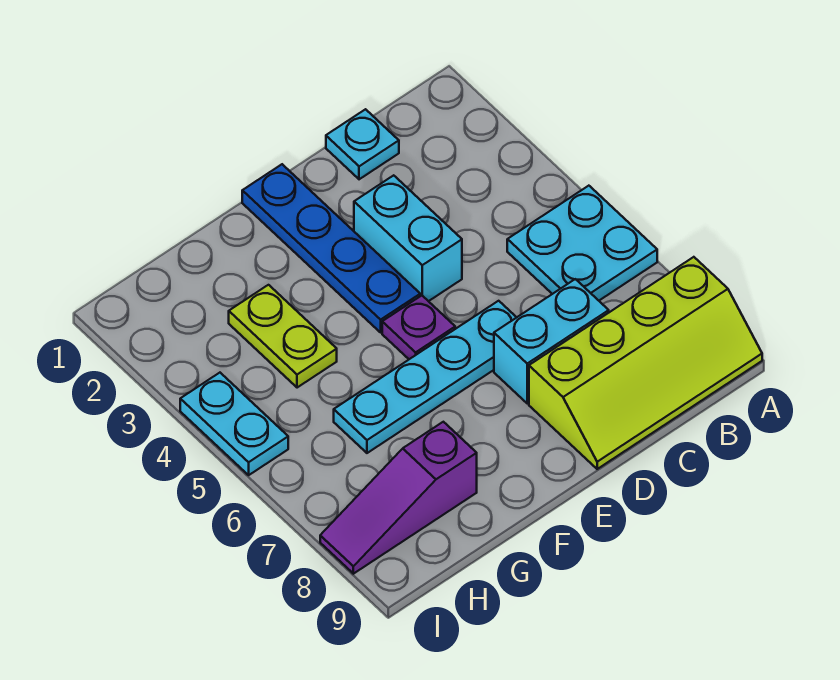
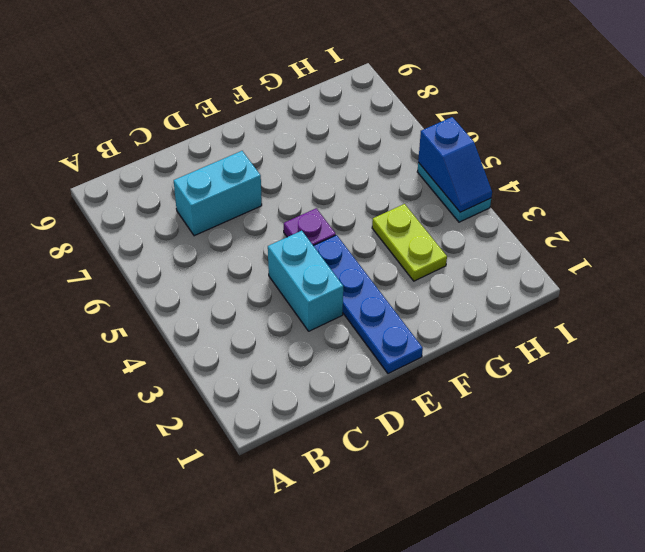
blue 1x2 slope [418,117,492,212] -> none
none -> cyan 2x2 plate [507,186,657,301]
none -> lime 2x4 slope [529,257,762,469]

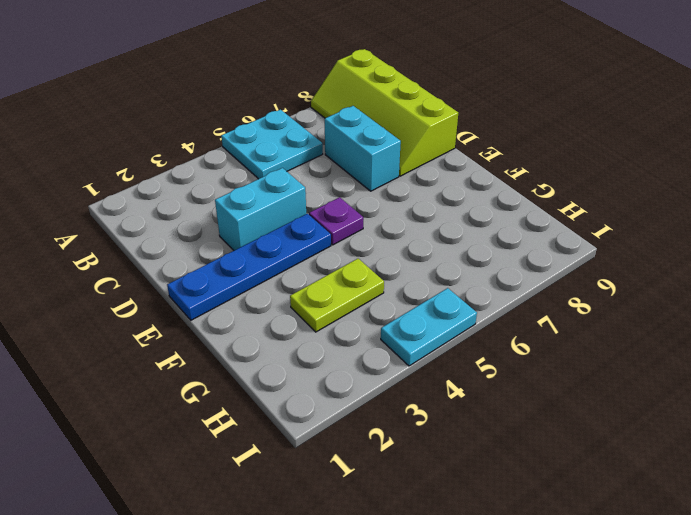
lime 2x4 slope [311,49,458,176] -> lime 2x4 slope turned to [529,257,762,469]
none -> cyan 1x1 plate [326,109,399,179]
none -> cyan 1x4 plate [334,301,517,453]

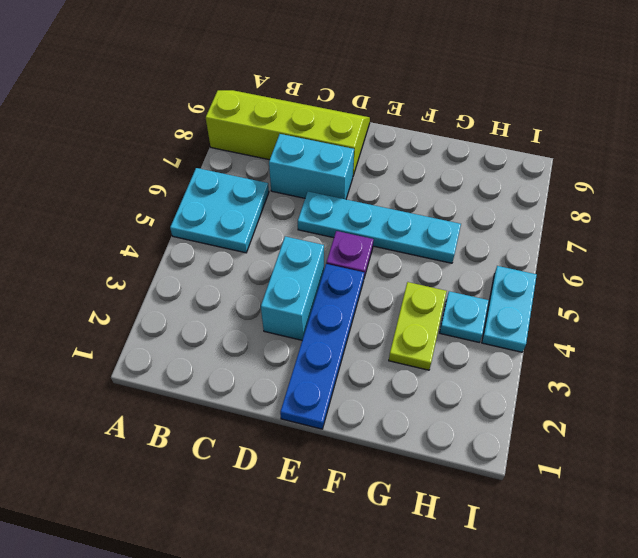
cyan 1x1 plate [440,291,489,342] -> cyan 1x1 plate moved to [326,109,399,179]
none -> purple 1x3 slope [320,422,477,574]

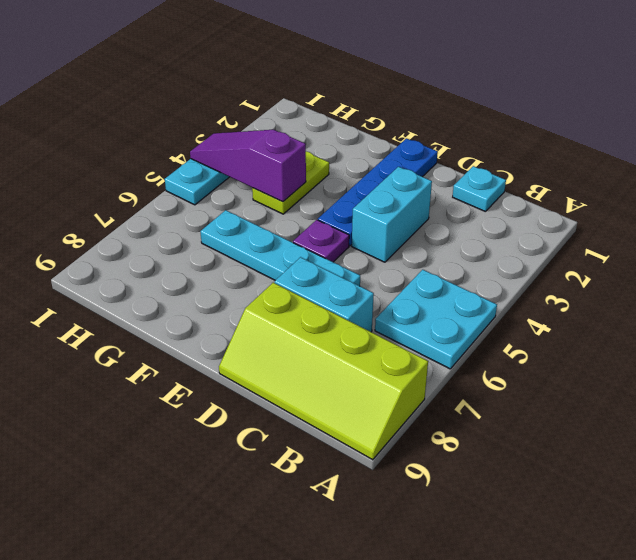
purple 1x3 slope [190,130,306,202] -> purple 1x3 slope moved to [320,422,477,574]

